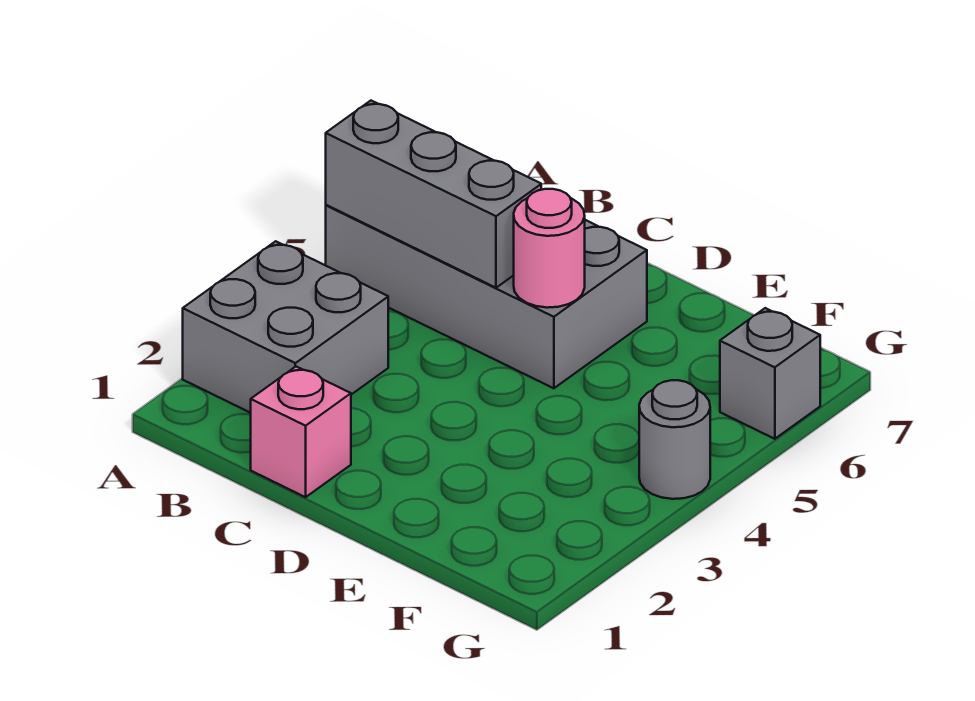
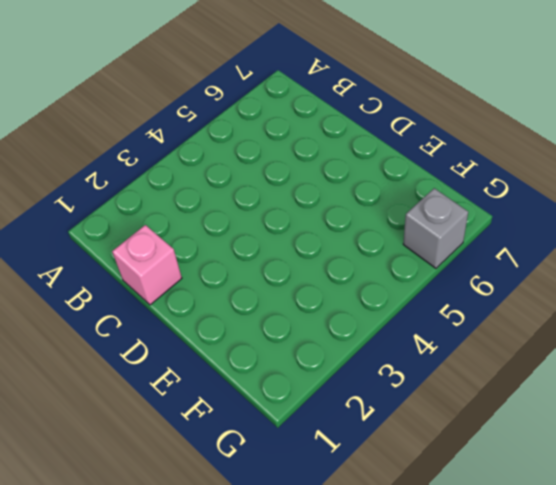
none -> grey 2x2 brick [183,241,388,413]
none -> grey 2x4 brick [326,205,647,388]

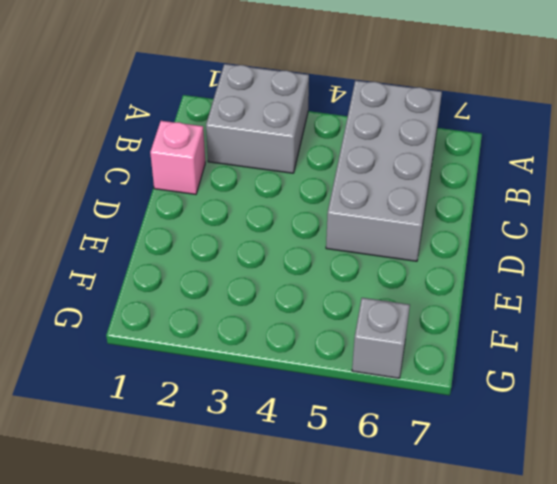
none -> grey 1x1 round brick [639,380,710,499]
none -> grey 1x3 brick [326,101,541,288]

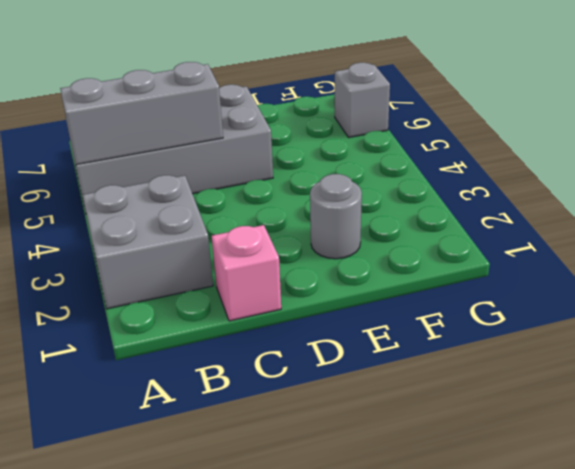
grey 1x1 round brick [310,174,362,259] -> grey 1x1 round brick moved to [639,380,710,499]
none -> pink 1x1 round brick [514,189,585,308]

